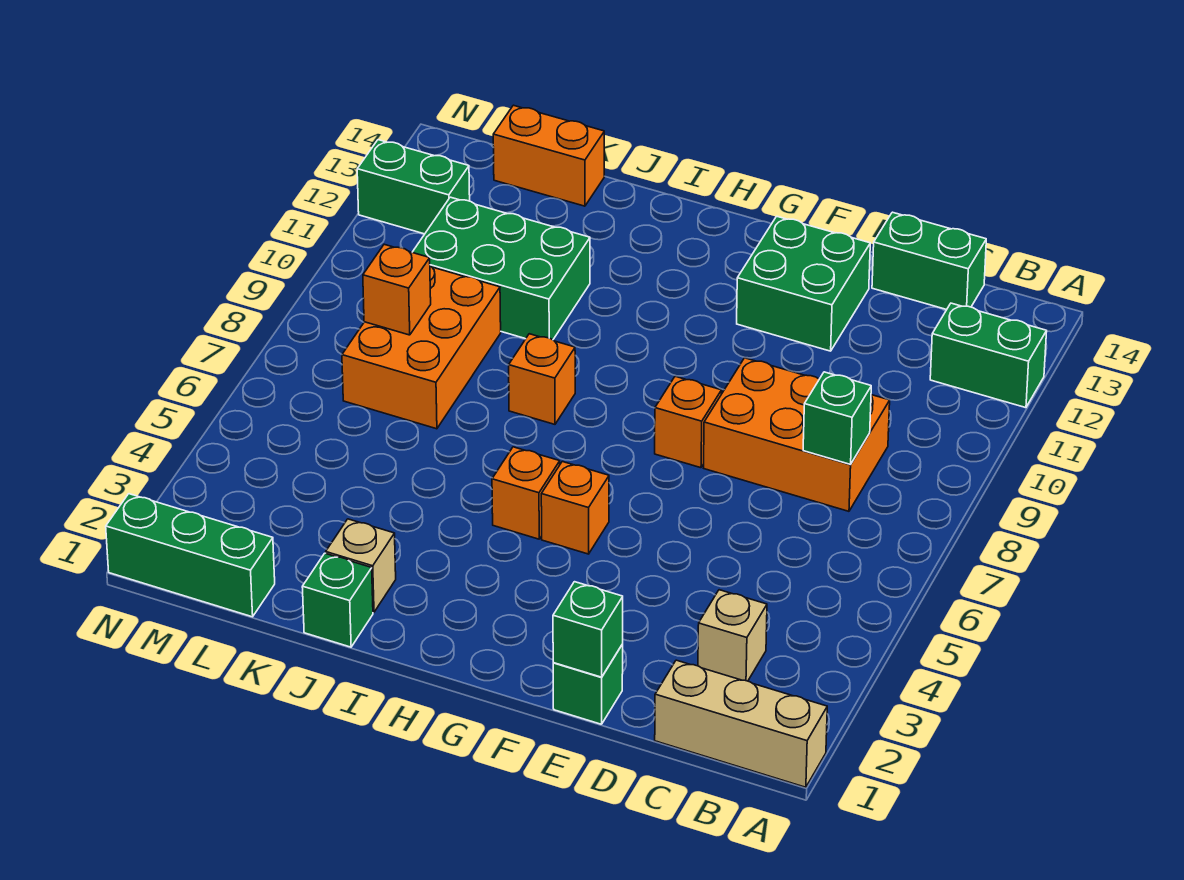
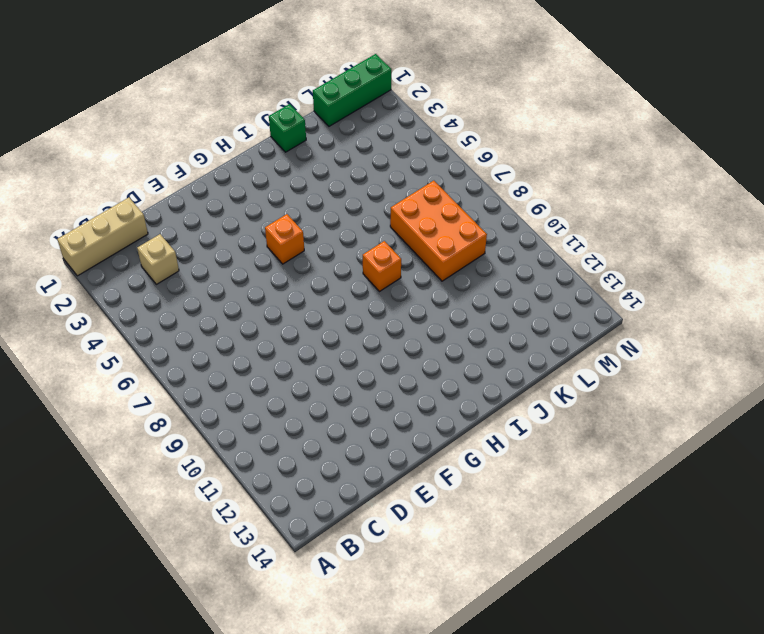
none -> green 1x2 brick [930,303,1047,408]
none -> orange 2x3 brick [704,358,890,511]
none -> green 1x2 brick [872,212,986,310]

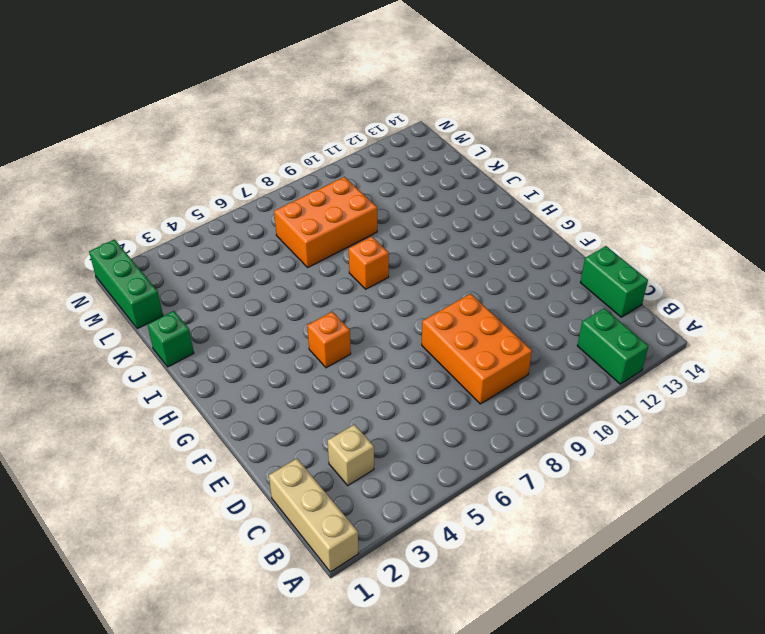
none -> green 1x1 brick [553,644,623,724]
none -> green 2x2 brick [737,216,870,351]
none -> orange 1x1 brick [655,376,722,468]

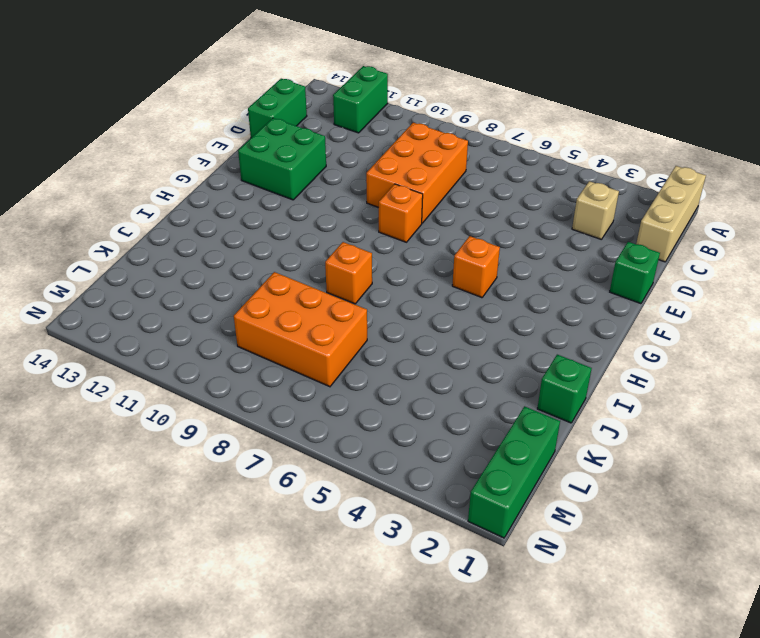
none -> orange 1x1 brick [492,447,560,539]
none -> tan 1x1 brick [326,519,396,612]
none -> green 2x3 brick [412,197,590,340]

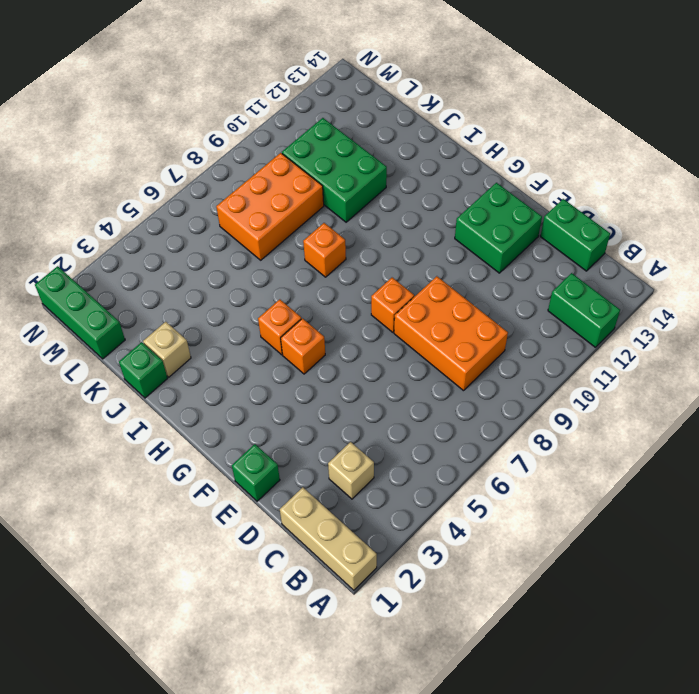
none -> orange 1x2 brick [493,105,604,206]
none -> green 1x2 brick [357,140,470,234]
none -> green 1x1 brick [803,372,871,464]

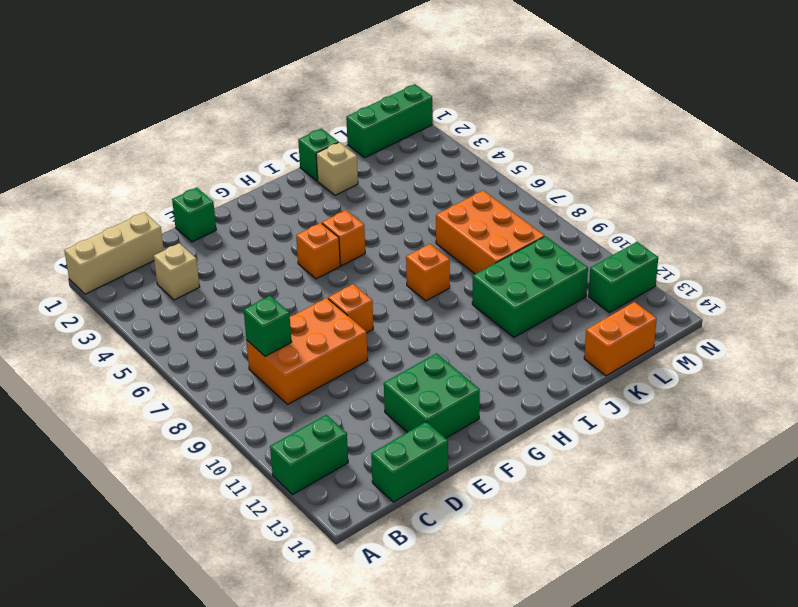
none -> green 1x1 brick [553,582,623,677]
none -> orange 1x1 brick [363,244,431,335]

